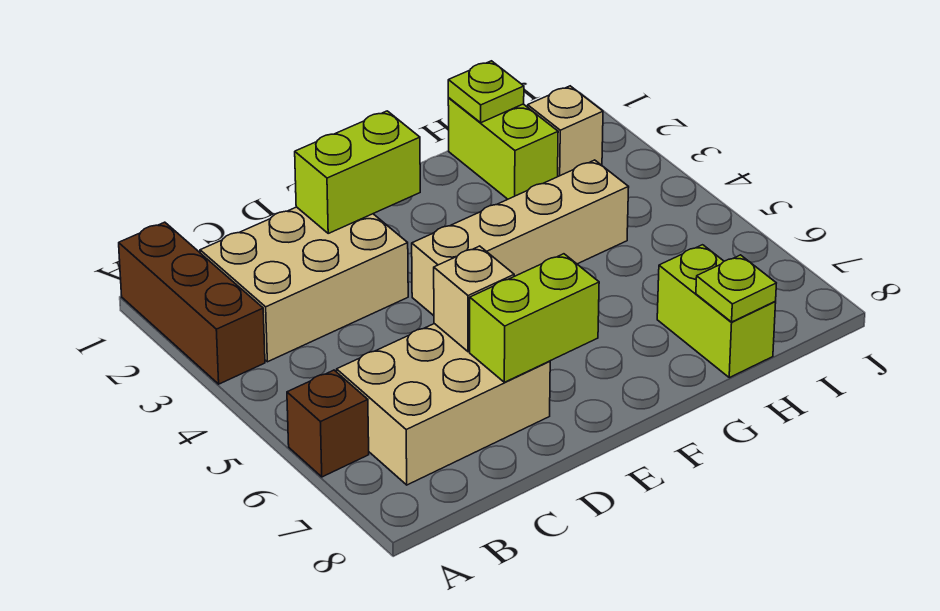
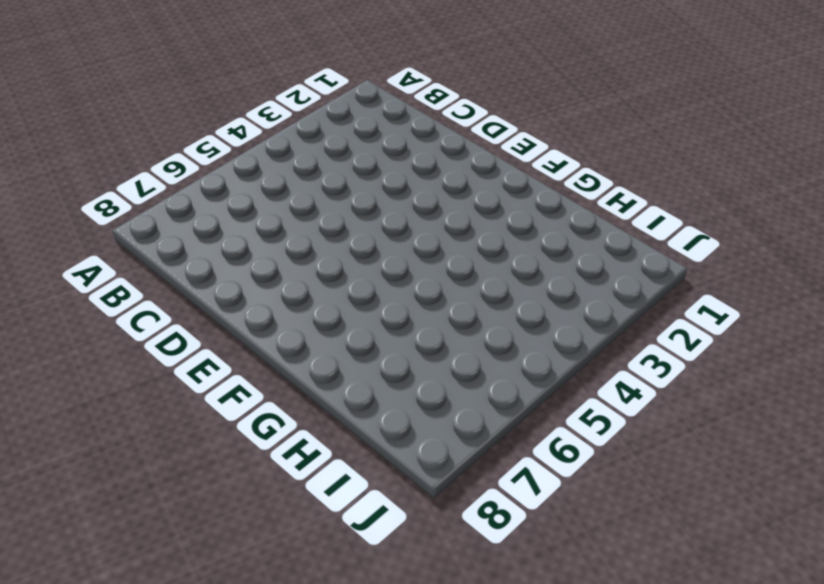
none -> brown 1x3 brick [119,222,265,384]
none -> brown 1x1 brick [287,370,369,477]
none -> tan 2x3 brick [200,207,408,362]

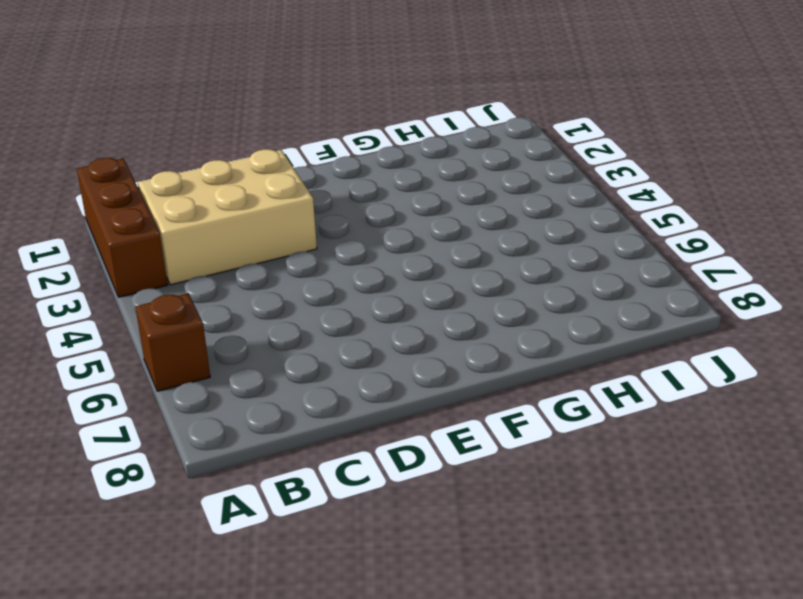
none -> tan 2x3 brick [337,324,550,485]
none -> tan 1x4 brick [412,160,629,316]
none -> lime 1x2 brick [448,98,558,199]

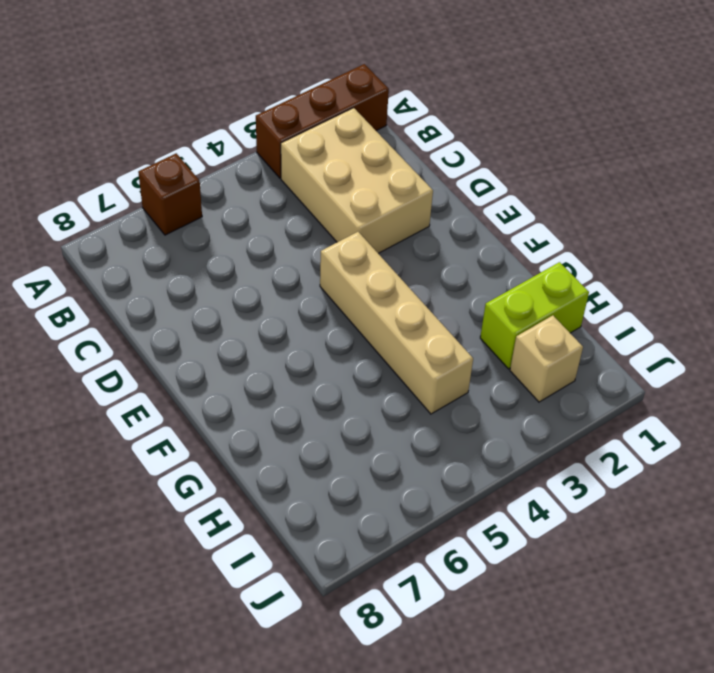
none -> tan 2x3 brick [337,324,550,485]
none -> lime 1x2 brick [657,245,776,378]
none -> lime 1x2 brick [295,111,420,233]

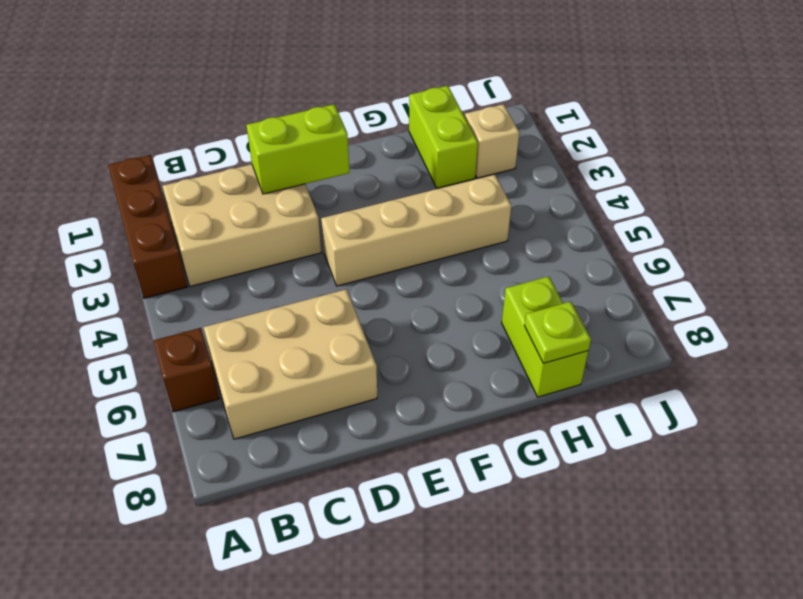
none -> tan 1x1 brick [434,246,514,352]
none -> lime 1x2 brick [470,254,599,382]
none -> lime 1x1 plate [448,61,524,123]

